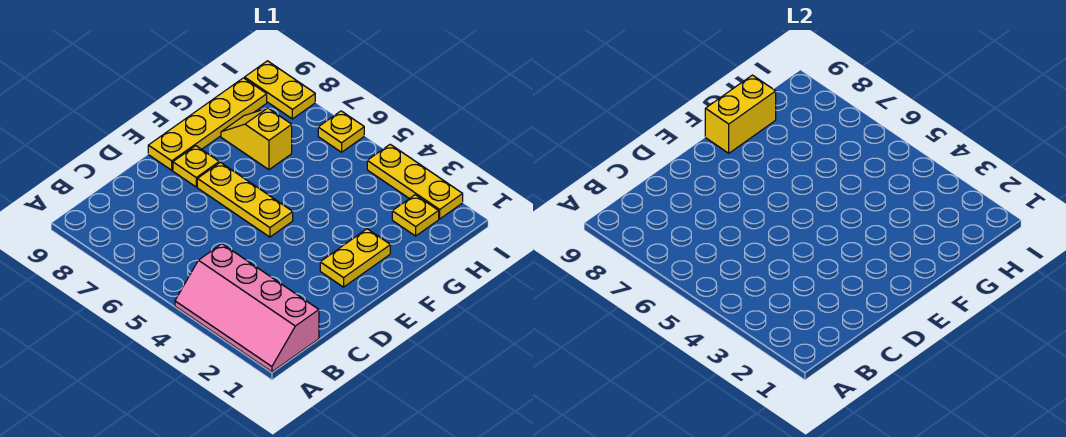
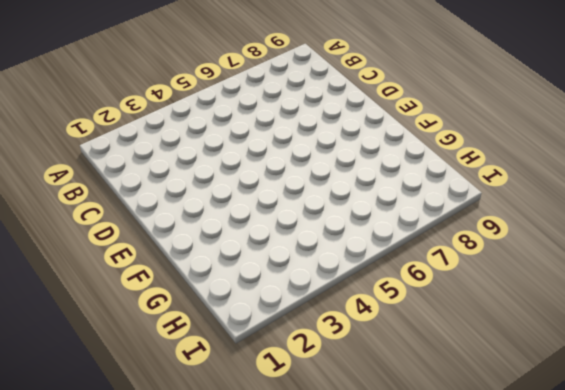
none -> pink 2x4 slope [175,244,319,372]
none -> yellow 1x2 plate [320,229,390,287]

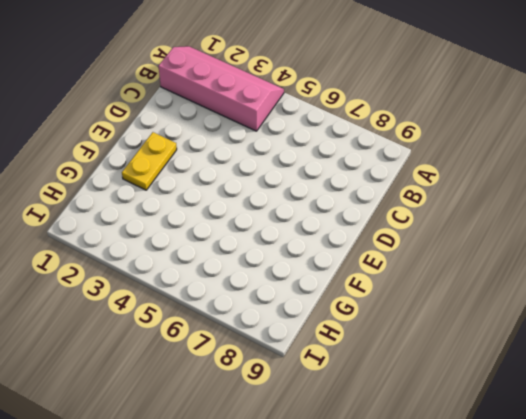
none -> yellow 1x3 plate [197,162,293,237]
none -> yellow 1x1 plate [173,146,219,187]

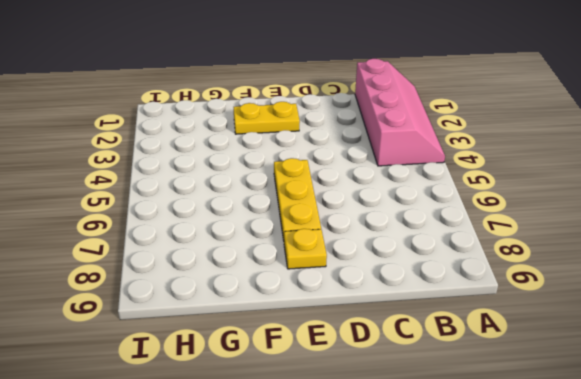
none -> yellow 1x4 plate [148,78,267,170]
none -> yellow 1x2 slope [221,108,292,170]

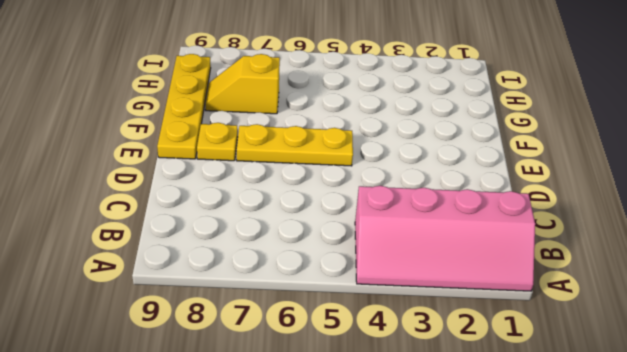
none -> yellow 1x2 plate [320,229,390,287]
none -> yellow 1x1 plate [392,195,439,236]

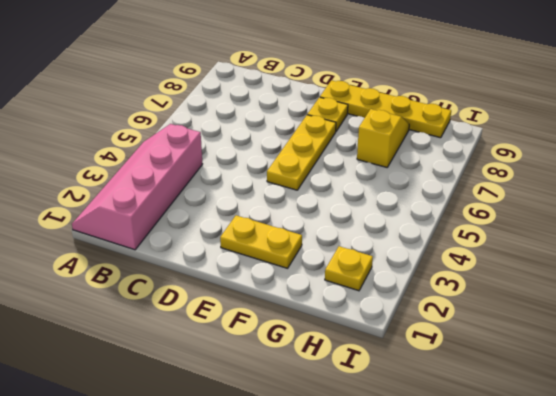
none -> yellow 1x3 plate [367,144,463,219]
none -> yellow 1x1 plate [318,111,364,152]

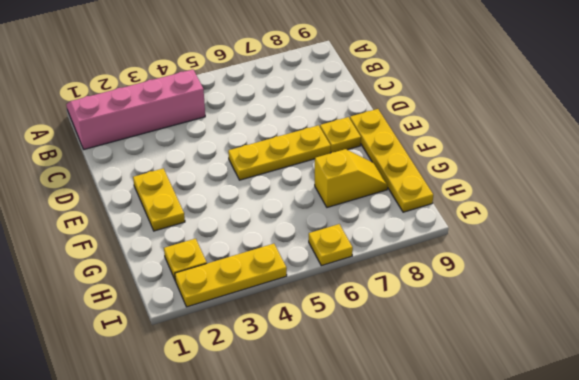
none -> yellow 1x2 plate [245,61,315,119]
none -> yellow 1x2 brick [705,75,776,153]

